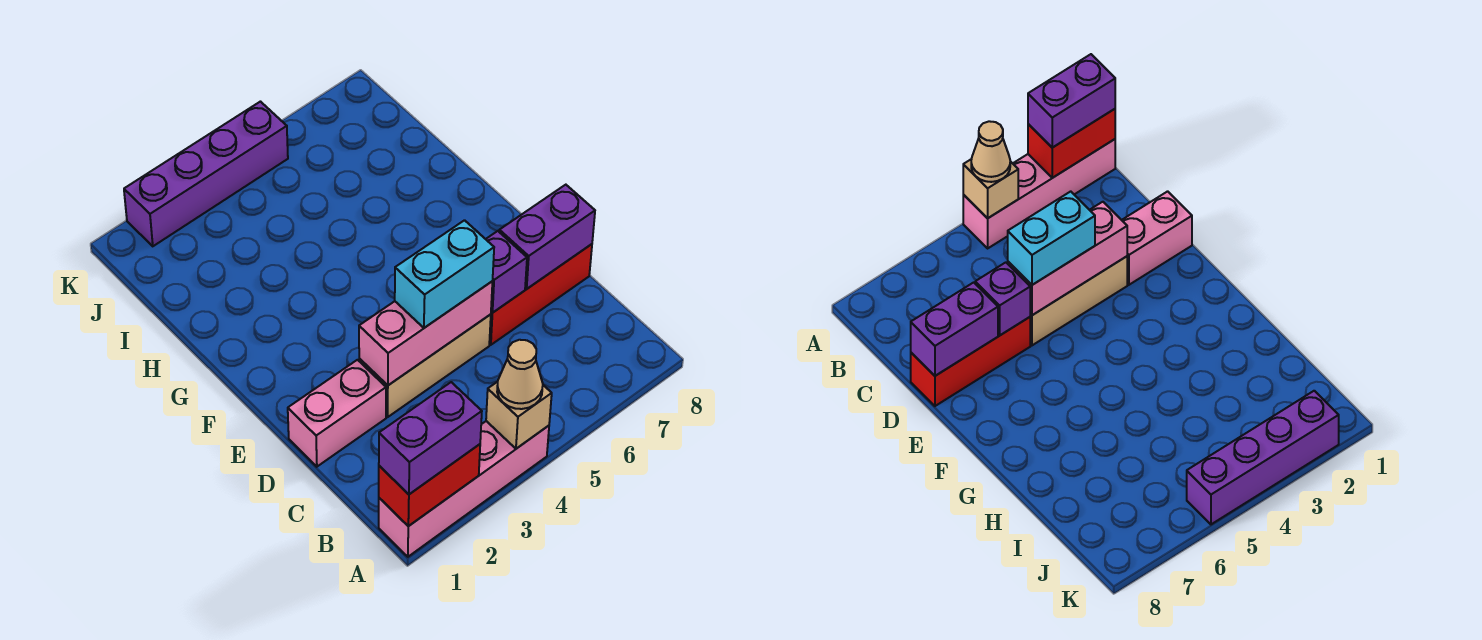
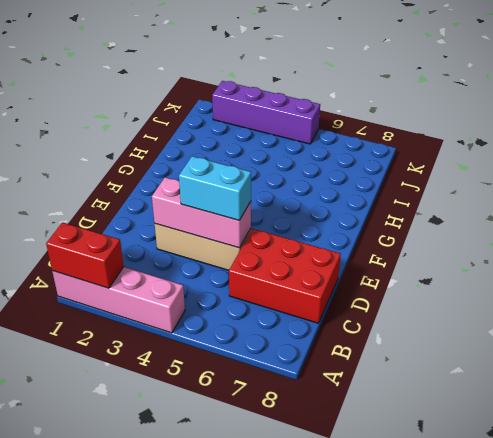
red 2x3 brick [229,229,341,323] -> red 1x3 brick [489,244,592,345]
none -> pink 1x2 brick [288,360,386,467]
none -> tan 1x1 brick [486,382,552,449]
none -> purple 1x1 brick [486,231,527,313]

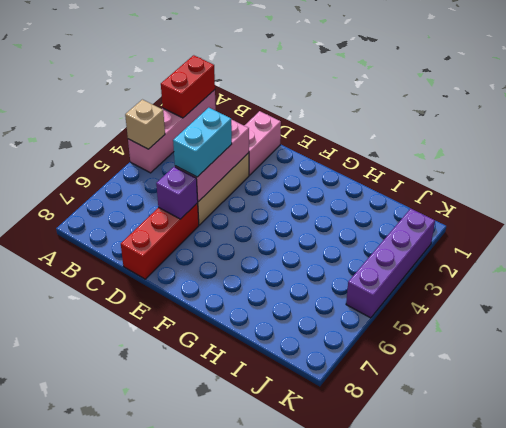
none -> purple 1x2 brick [499,185,595,289]
none -> purple 1x2 brick [379,382,482,494]
none -> tan 1x1 cone [497,340,543,409]

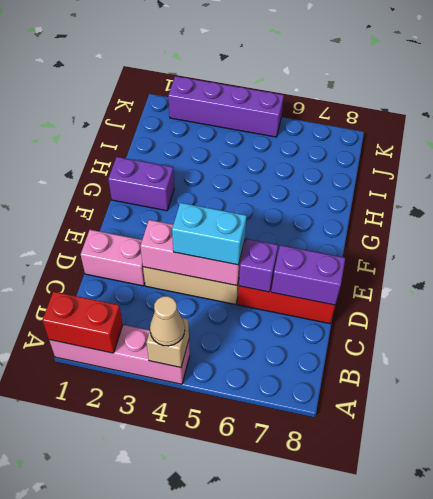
purple 1x2 brick [108,157,174,211] -> purple 1x2 brick moved to [379,382,482,494]

